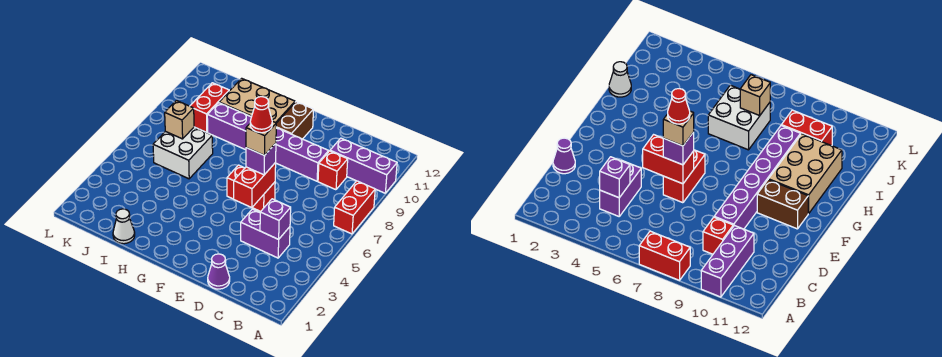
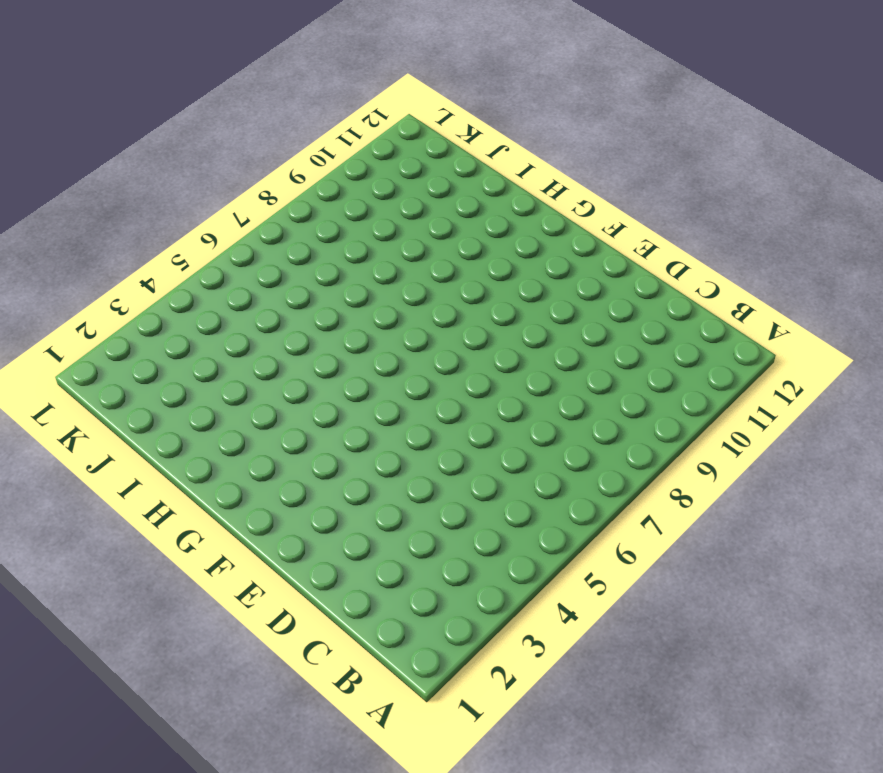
none -> red 1x2 brick [334,181,375,234]
none -> purple 1x3 brick [330,138,397,193]
none -> purple 1x2 brick [241,209,290,258]

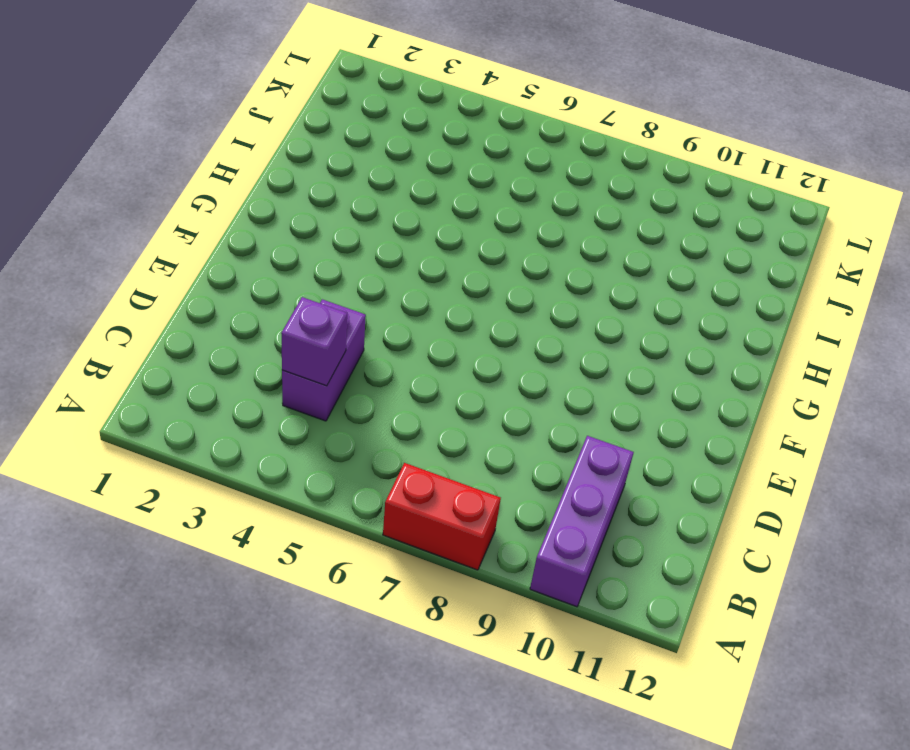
none -> red 1x1 brick [318,151,348,190]
none -> purple 1x1 cone [208,254,230,289]
none -> purple 1x6 brick [207,103,329,181]

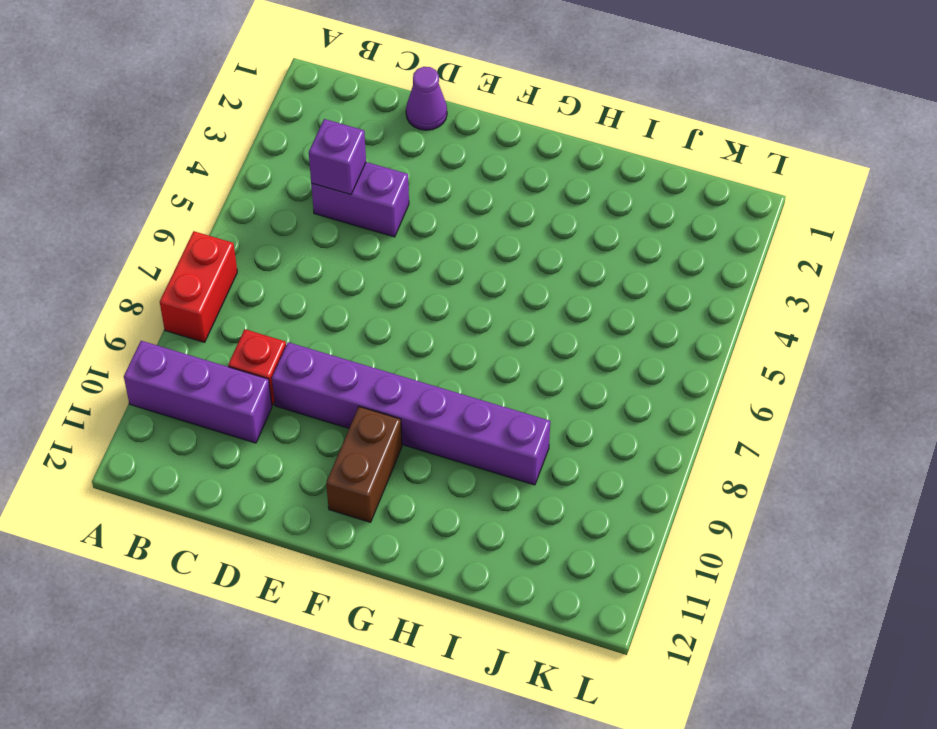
none -> red 1x2 brick [227,165,275,211]
none -> tan 2x3 brick [219,78,295,123]
none -> white 1x1 cone [113,209,135,244]

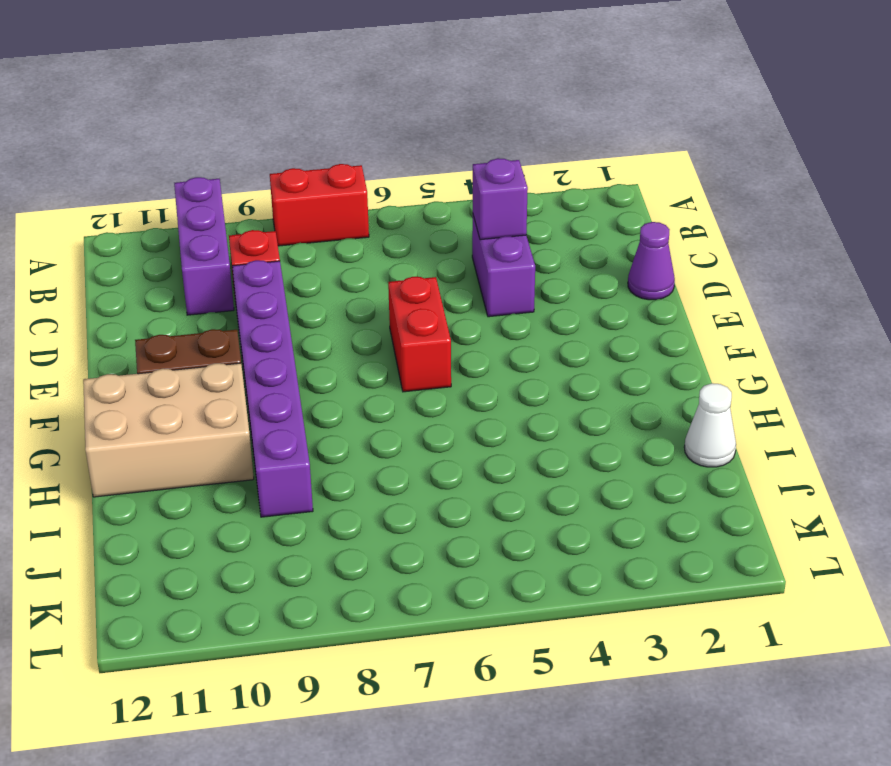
tan 2x3 brick [83,363,254,497] -> tan 2x3 brick turned to [219,78,295,123]
none -> white 2x2 brick [153,127,213,179]
none -> red 1x2 brick [190,83,229,132]
none -> red 1x2 brick [234,163,276,208]

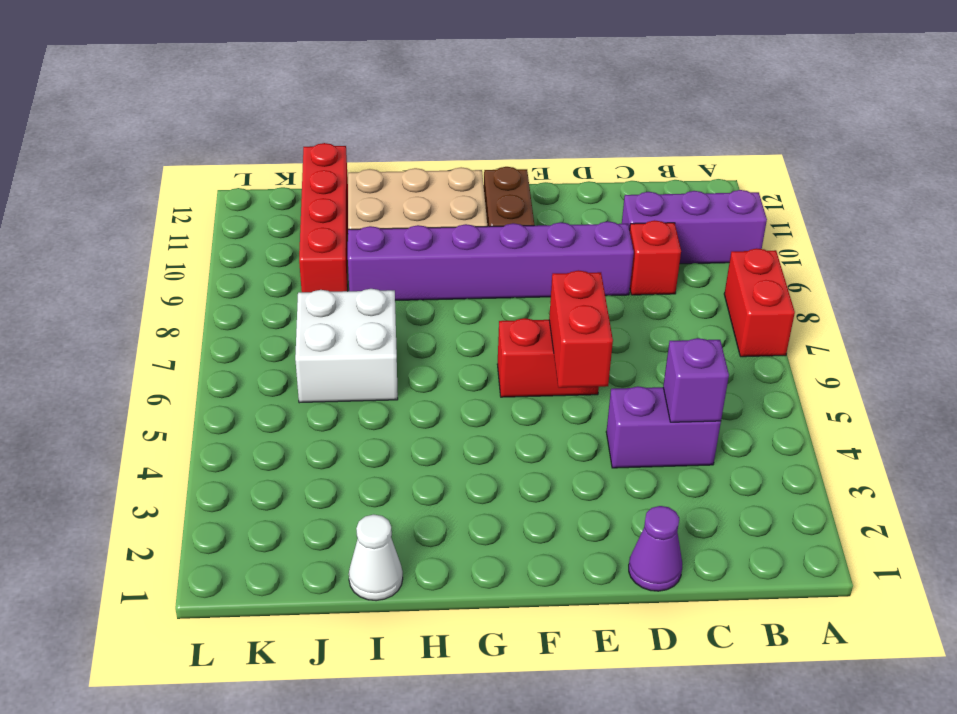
red 1x4 brick [299,143,348,292] -> red 1x2 brick [190,83,229,132]
none -> tan 1x1 brick [165,101,194,139]
none -> purple 1x1 brick [246,143,276,175]
none -> tan 1x1 brick [246,121,276,155]

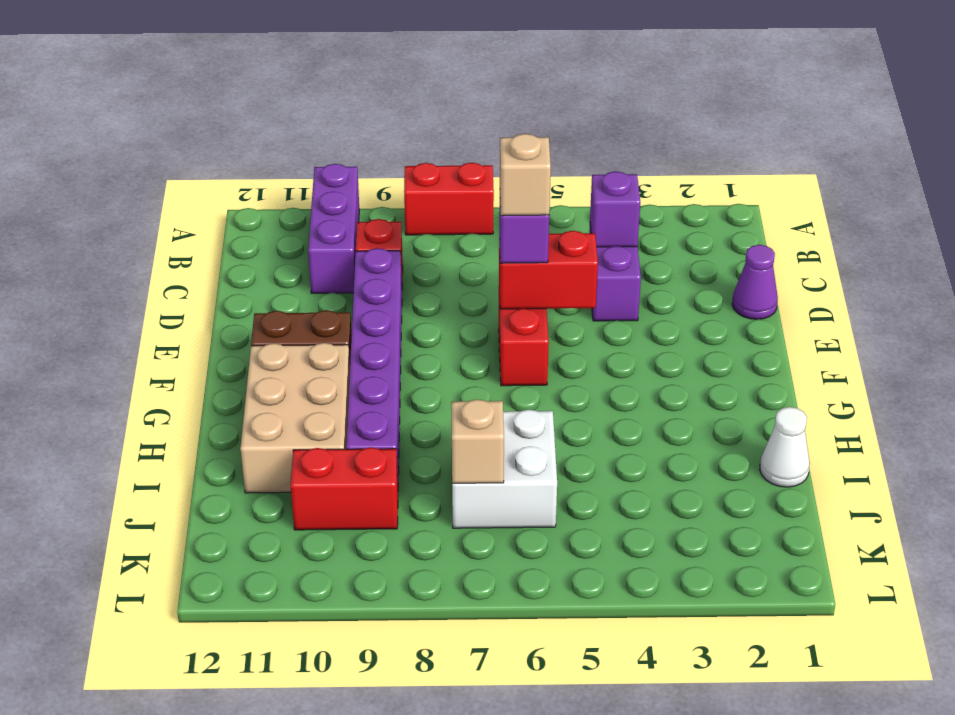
none -> red 1x1 cone [250,97,272,133]

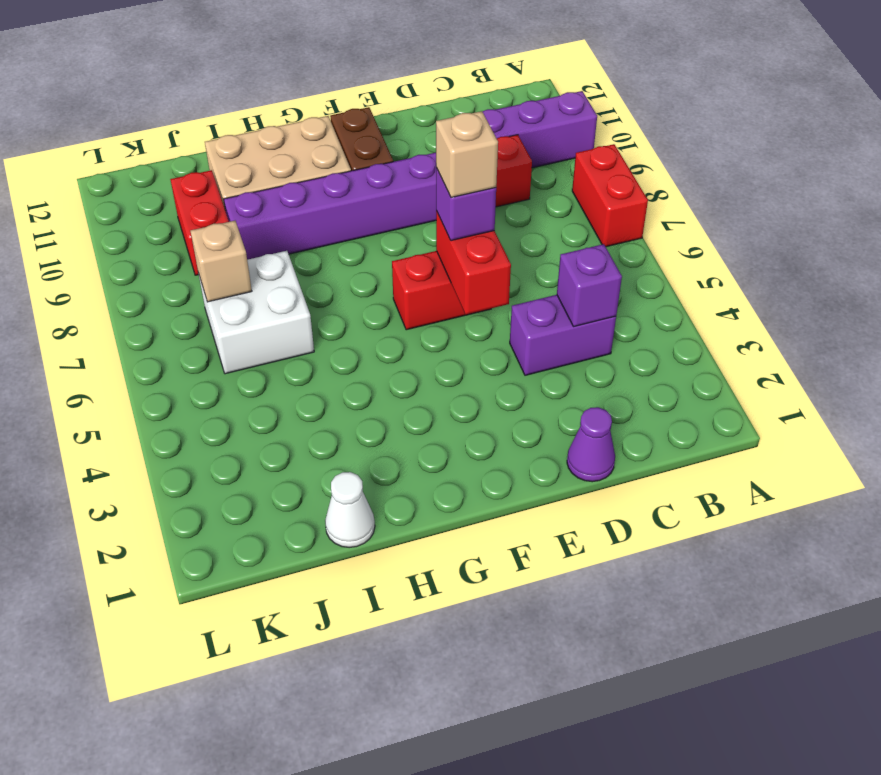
none -> red 1x1 cone [250,97,272,133]

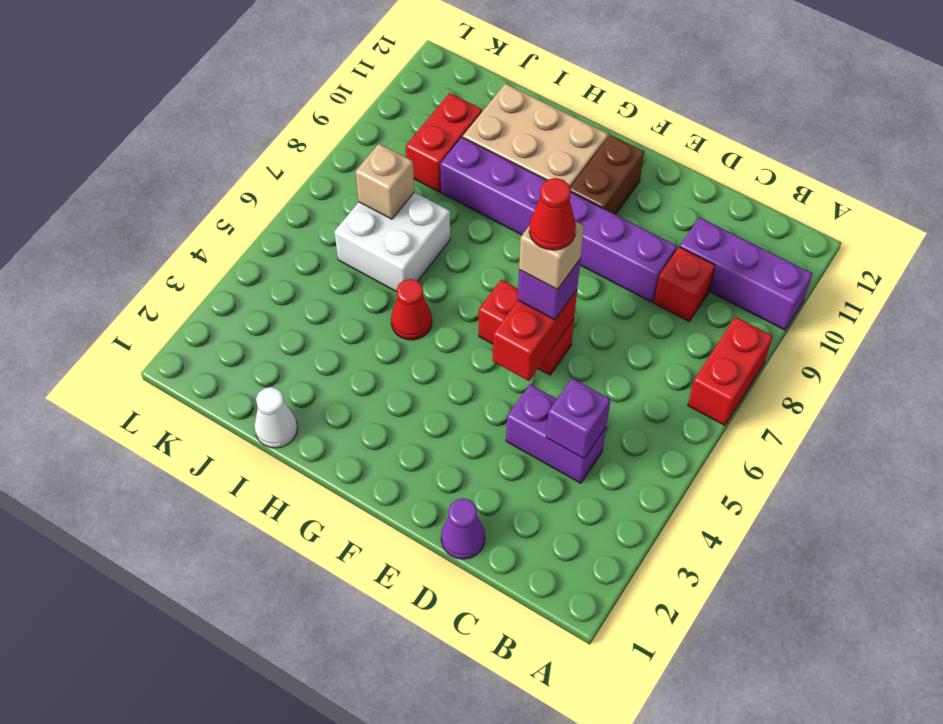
red 1x1 cone [391,279,432,340] -> none

